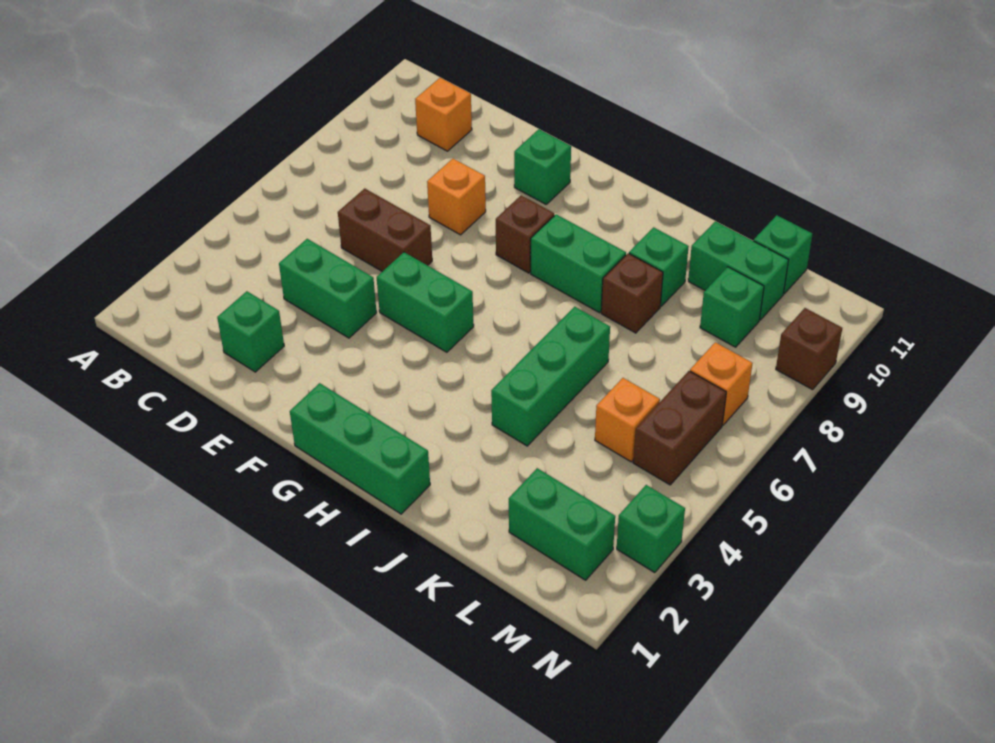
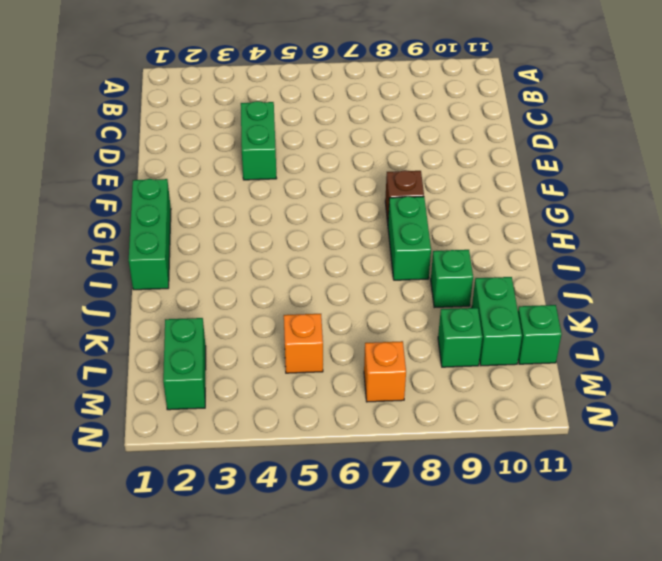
none -> orange 1x1 brick [415,78,472,151]
none -> green 1x1 brick [217,291,284,372]
none -> brown 1x2 brick [338,189,432,272]

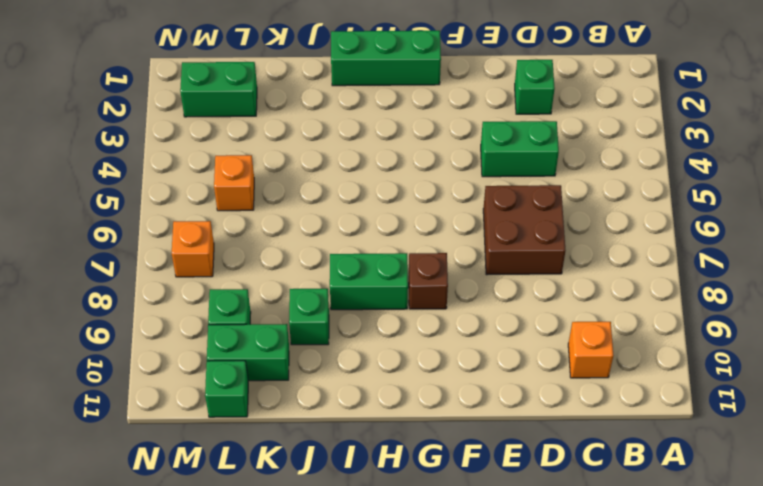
brown 2x2 brick [483,185,566,275] -> brown 1x2 brick [338,189,432,272]
none -> orange 1x1 brick [427,158,486,235]
none -> green 1x2 brick [377,252,474,352]
none -> green 1x1 brick [514,129,571,204]

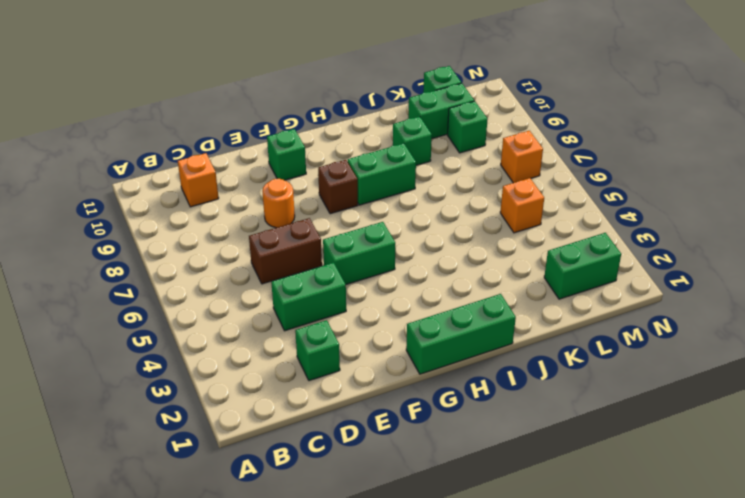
orange 1x1 round brick [262,179,295,228] -> orange 1x1 brick [427,158,486,235]
none -> green 1x3 brick [491,307,610,446]
none -> brown 1x1 brick [601,253,663,333]
none -> brown 1x2 brick [633,371,726,485]

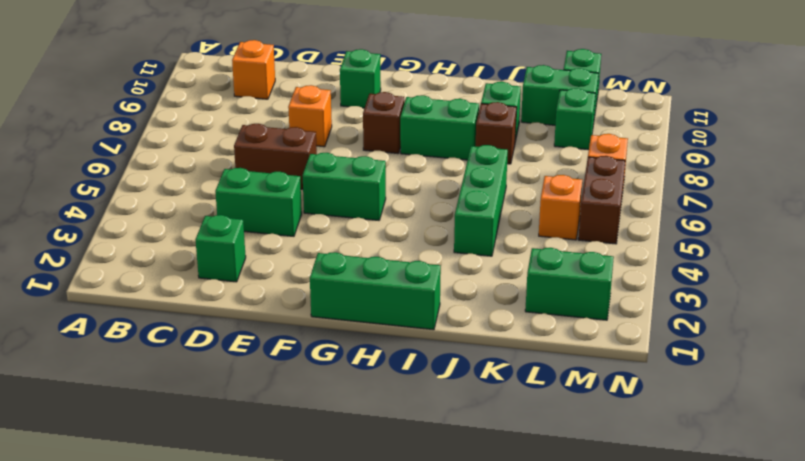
none -> green 1x1 brick [617,485,685,573]
none -> brown 1x1 brick [776,308,842,390]

